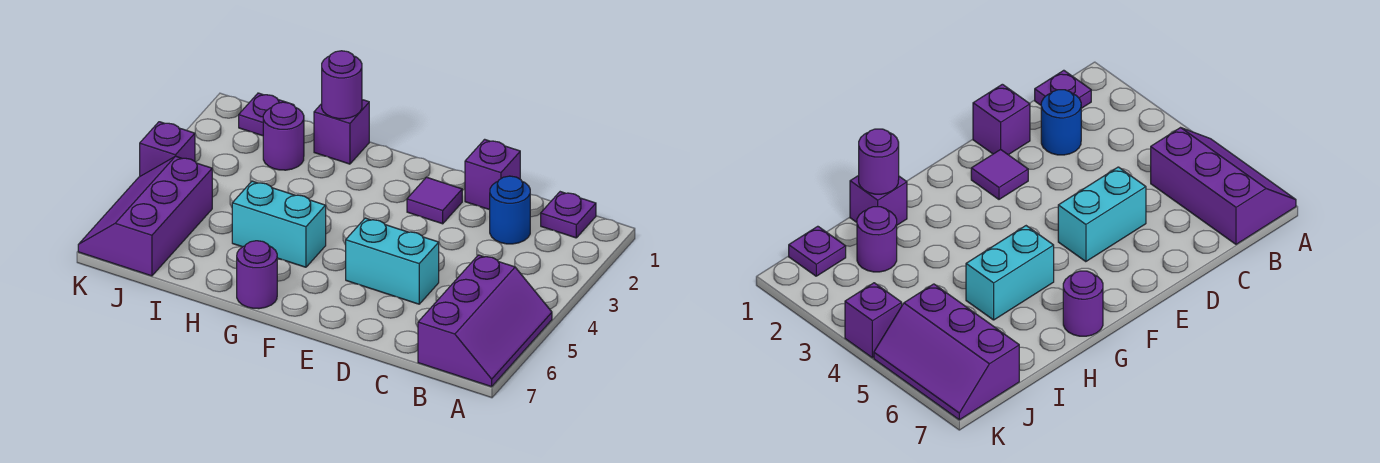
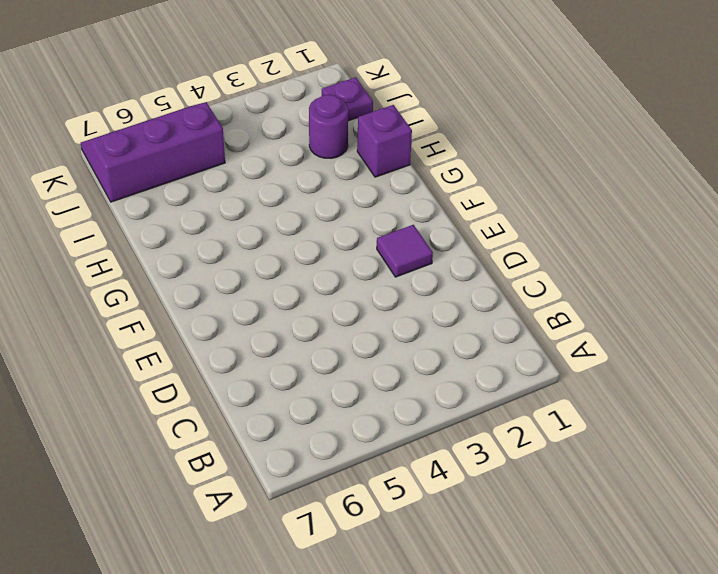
none -> purple 2x3 slope [418,255,552,387]
none -> purple 1x1 plate [541,192,596,238]
none -> blue 1x1 round brick [490,176,531,244]

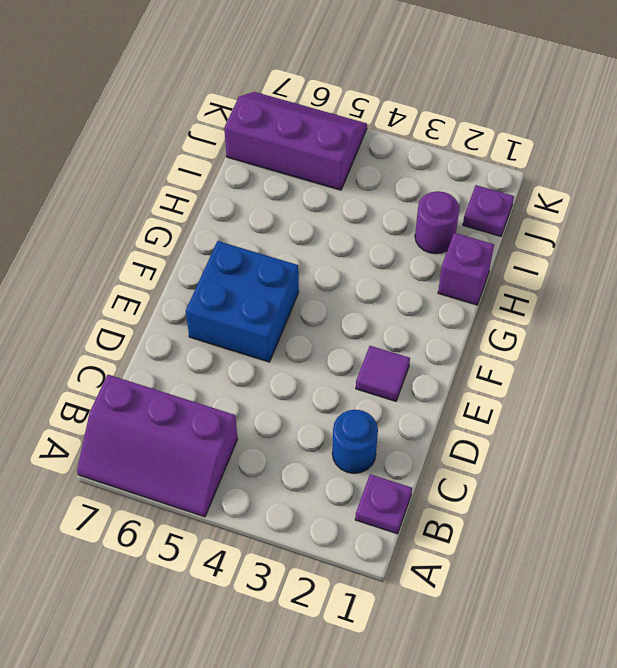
blue 2x2 brick [186,241,299,362] -> cyan 1x2 brick [346,218,439,304]
none -> purple 1x1 brick [465,139,520,210]
none -> cyan 1x2 brick [232,181,326,267]
none -> purple 1x1 round brick [237,241,277,309]

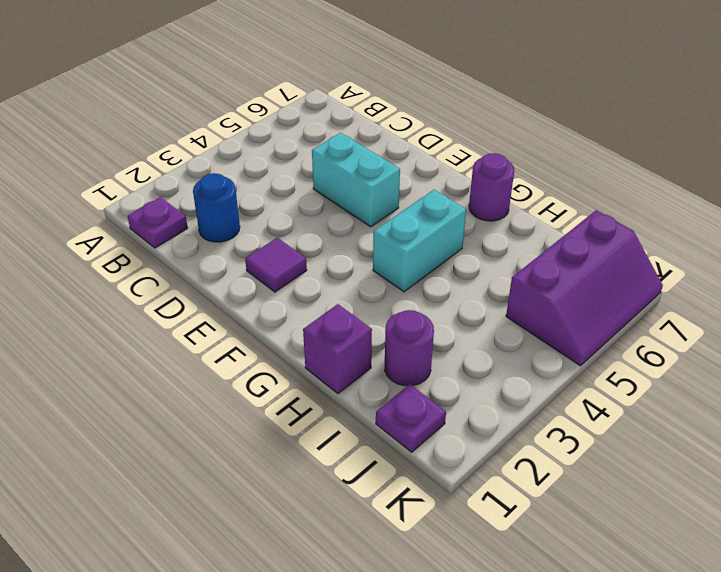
cyan 1x2 brick [373,190,466,292] -> cyan 1x2 brick turned to [232,181,326,267]
none -> purple 2x3 slope [418,255,552,387]
none -> purple 1x1 brick [465,139,520,210]
none -> purple 1x1 brick [140,122,195,176]

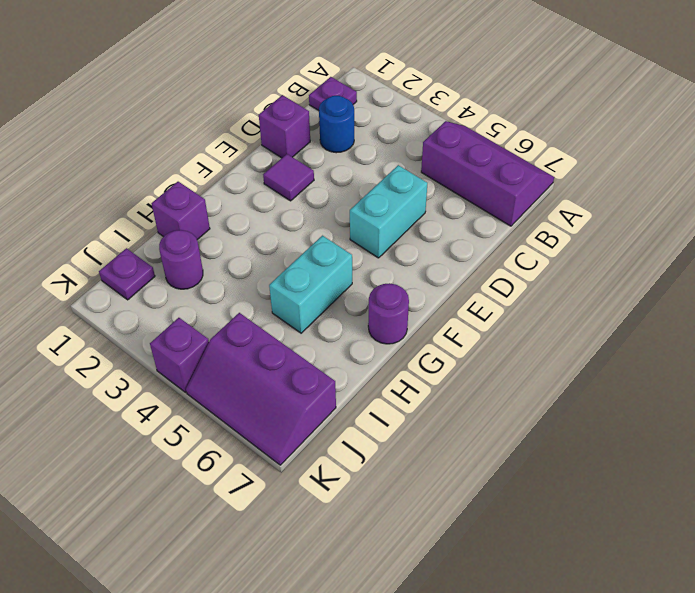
none -> purple 1x1 round brick [322,51,362,119]

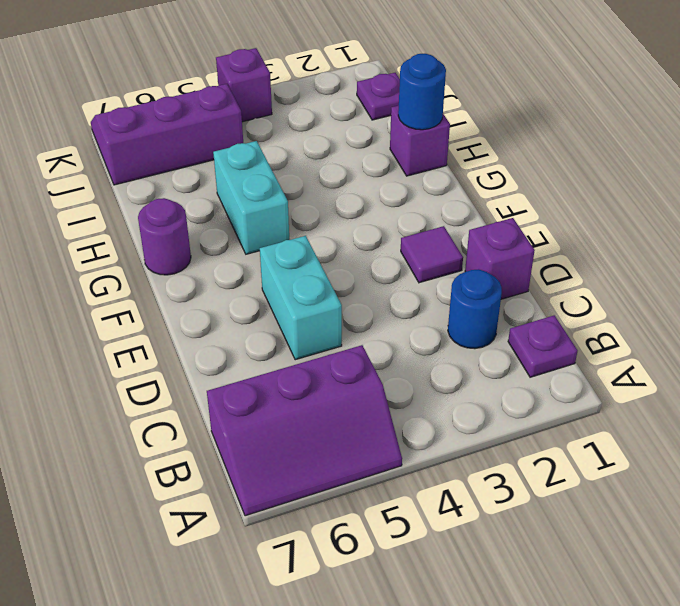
blue 1x1 round brick [398,54,446,130] -> purple 1x1 round brick [322,51,362,119]
none -> purple 1x1 round brick [263,102,304,170]

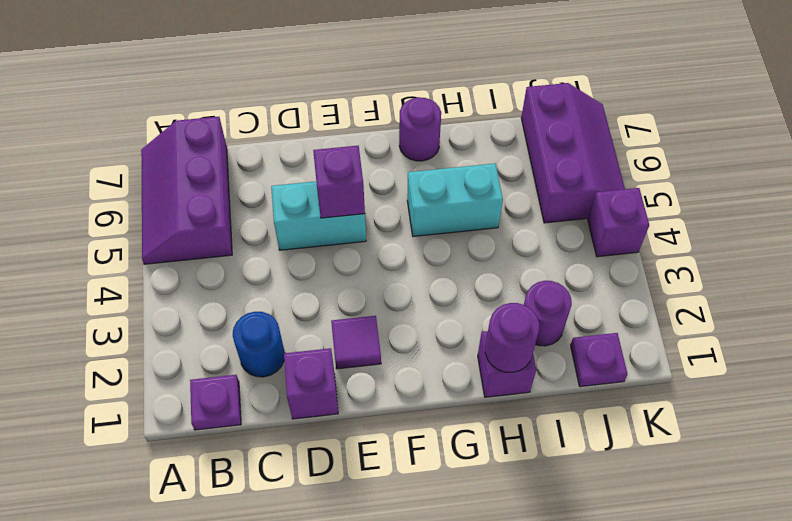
purple 1x1 brick [313,146,365,218] -> none

